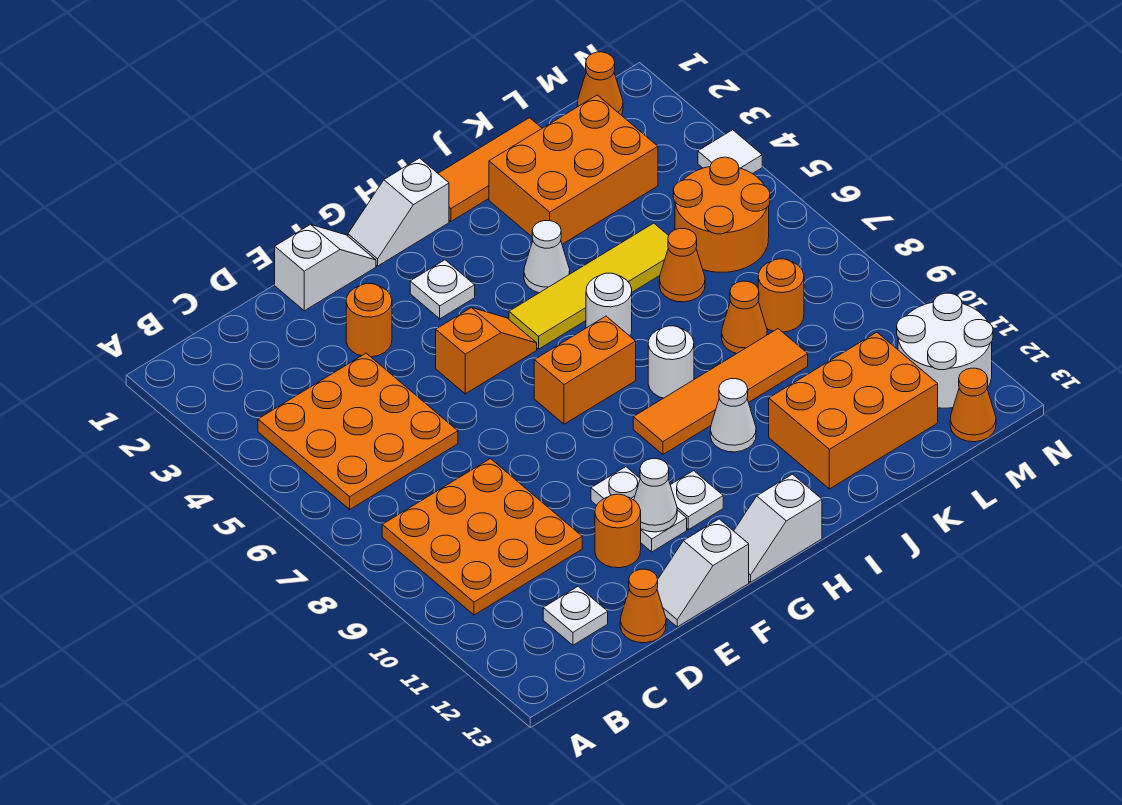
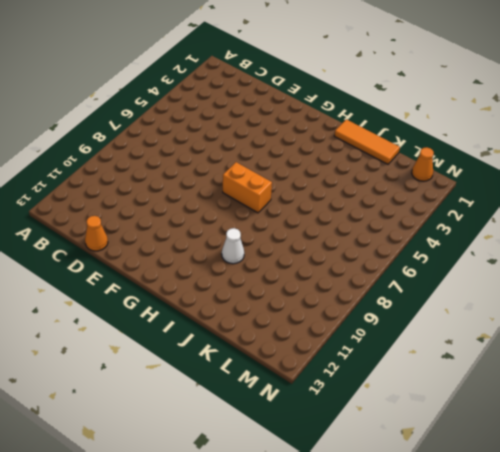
none -> orange 3x3 plate [258,353,458,509]
none -> orange 3x3 plate [382,459,582,615]
none -> white 1x1 plate [543,586,608,645]
none -> white 1x2 slope [275,224,376,311]

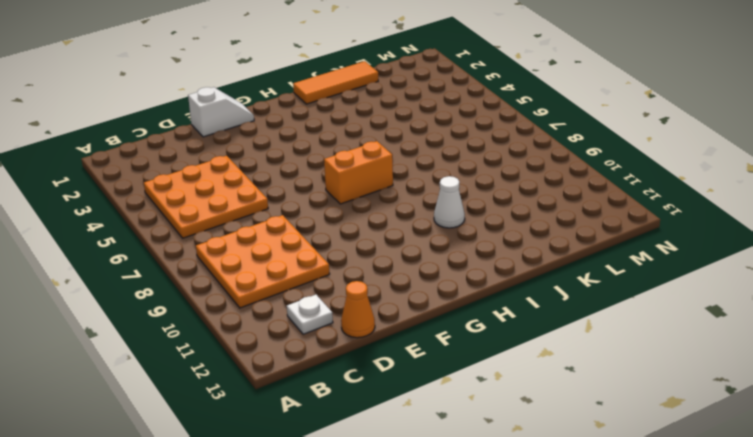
none -> orange 1x1 round brick [346,284,392,357]
none -> orange 1x1 round brick [595,494,641,568]
none -> white 1x2 slope [657,519,749,627]
none -> orange 1x2 slope [436,308,537,394]

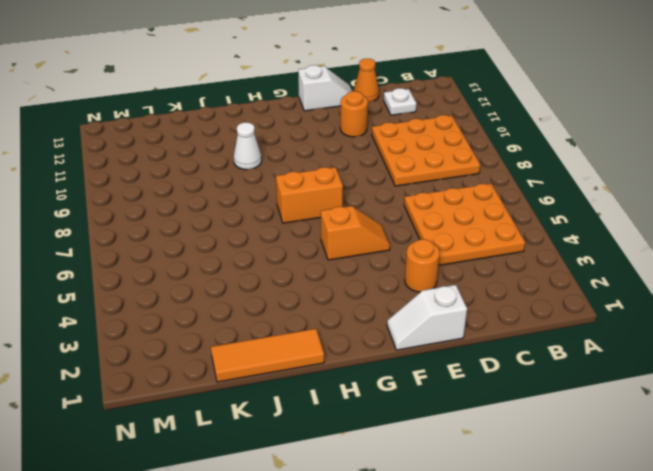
orange 1x2 slope [321,206,390,260] -> orange 1x2 slope turned to [436,308,537,394]
none -> white 1x2 plate [591,467,687,552]
none -> white 1x2 slope [348,158,449,266]
none -> white 1x1 plate [410,260,475,319]
none -> white 1x1 plate [670,471,723,530]

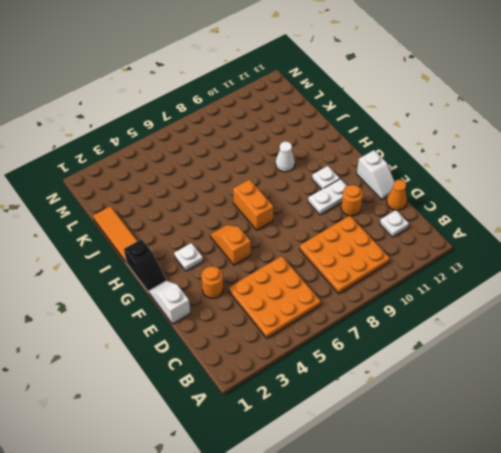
black 1x2 slope [124,239,166,292] -> white 1x2 slope [348,158,449,266]
none -> white 1x2 slope [734,474,822,582]
none -> yellow 1x4 tile [509,223,669,349]
none -> orange 1x4 tile [633,329,808,454]
none -> white 1x1 cone [524,221,570,293]

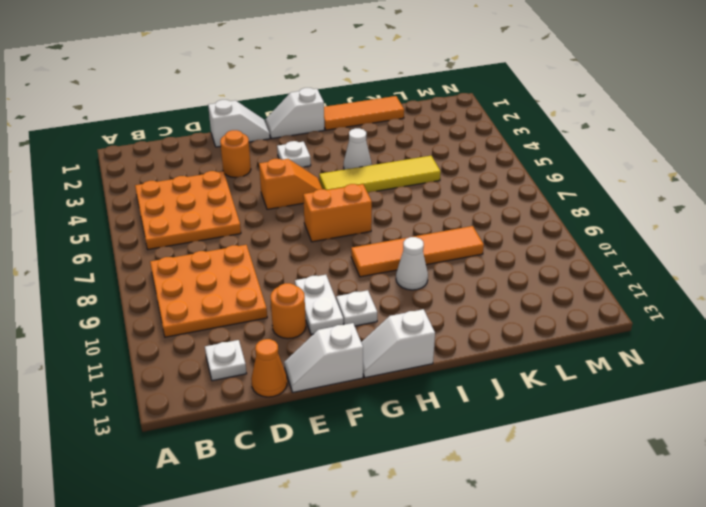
none -> white 1x1 round brick [586,273,632,336]
none -> white 1x1 round brick [648,326,694,398]
none -> orange 2x3 brick [489,95,658,244]
none -> orange 2x3 brick [769,332,938,489]

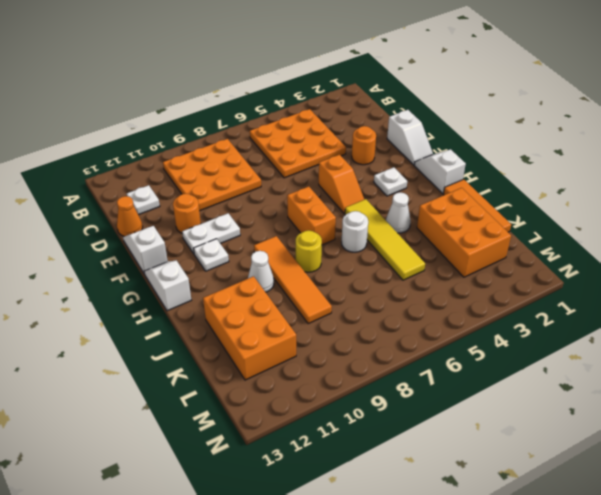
yellow 1x1 round brick [296,230,322,272] -> white 1x1 round brick [648,326,694,398]
none -> orange 1x1 cone [659,229,705,302]
none -> orange 1x1 cone [722,281,767,354]
none -> orange 2x2 round brick [673,157,770,272]
none -> orange 1x1 round brick [758,259,804,332]

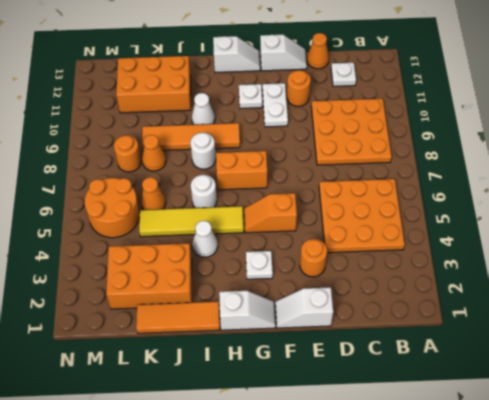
none -> orange 1x1 cone [577,52,623,115]
none -> white 2x2 round brick [897,293,993,408]
none -> orange 1x1 cone [950,368,996,442]
none -> white 1x1 tile [698,130,762,174]

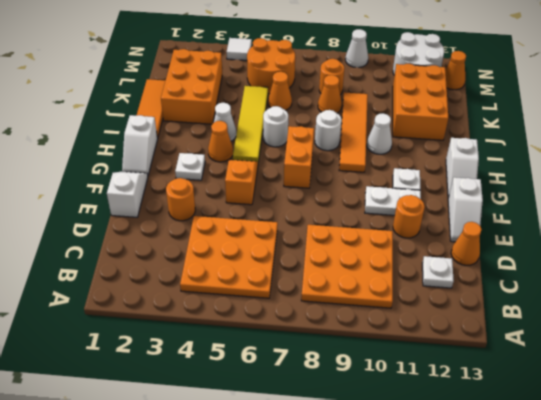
orange 1x1 cone [208,121,233,162] -> orange 1x1 cone moved to [577,52,623,115]
white 1x1 cone [345,29,368,68] -> white 1x1 cone moved to [634,459,677,532]

